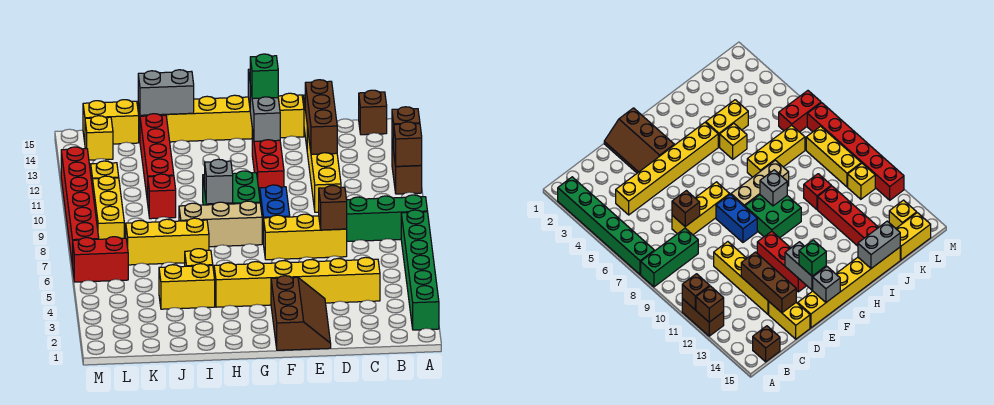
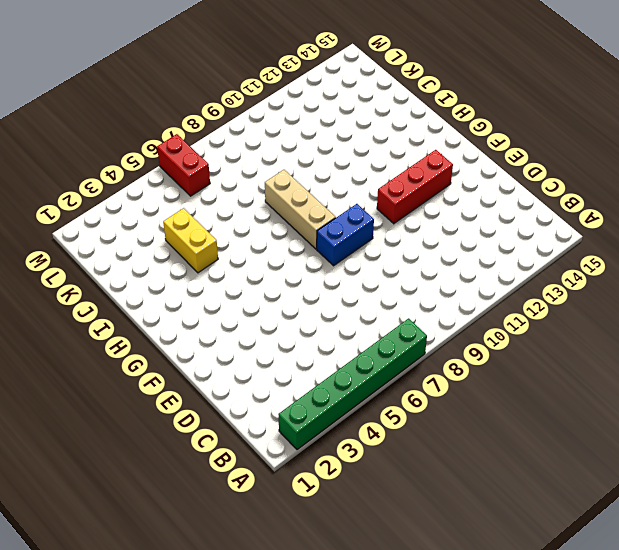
none -> green 1x3 brick [347,195,428,241]
none -> brown 1x2 brick [392,142,422,194]
none -> brown 1x1 brick [359,90,387,135]
none -> yellow 1x6 brick [214,257,380,307]

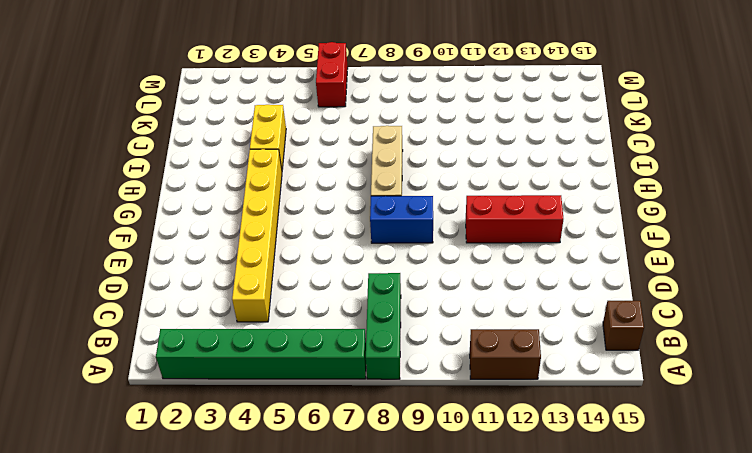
none -> yellow 1x3 brick [264,214,347,260]
none -> yellow 1x4 brick [307,127,341,212]
none -> yellow 1x2 brick [769,302,810,339]
none -> brown 2x3 slope [271,276,331,350]

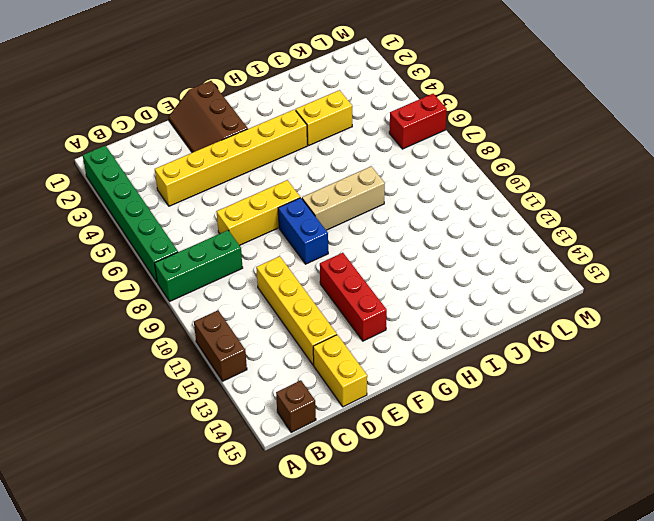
none -> yellow 1x6 brick [138,93,304,142]
none -> green 2x2 brick [203,171,260,205]
none -> yellow 1x1 brick [185,249,213,266]
none -> yellow 1x3 brick [126,218,209,265]

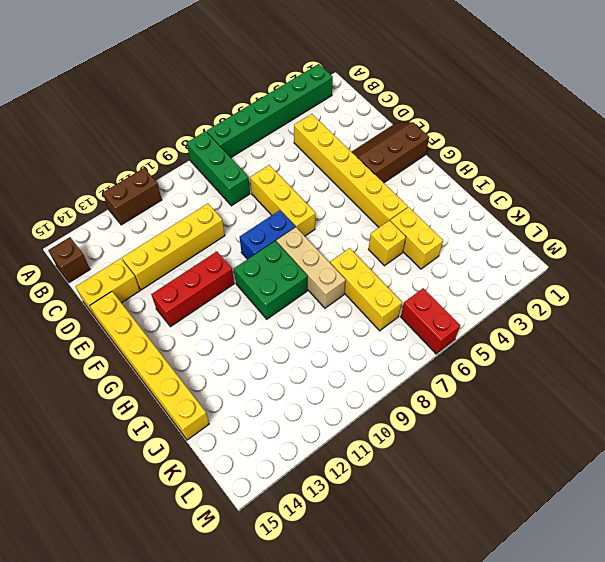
none -> red 1x1 brick [148,174,176,219]
none -> red 1x4 brick [140,114,174,202]
none -> yellow 1x2 brick [83,100,139,144]
none -> yellow 1x3 brick [93,176,124,239]

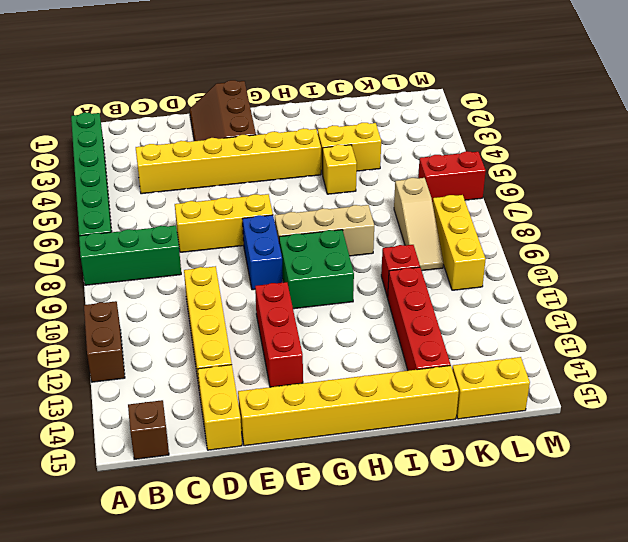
tan 1x3 slope [394,178,443,271] -> yellow 1x3 brick [126,218,209,265]
none -> yellow 1x1 brick [91,161,119,189]
none -> yellow 1x1 brick [85,116,113,160]
none -> red 1x6 brick [61,147,99,267]
none -> brown 1x1 brick [393,122,422,166]

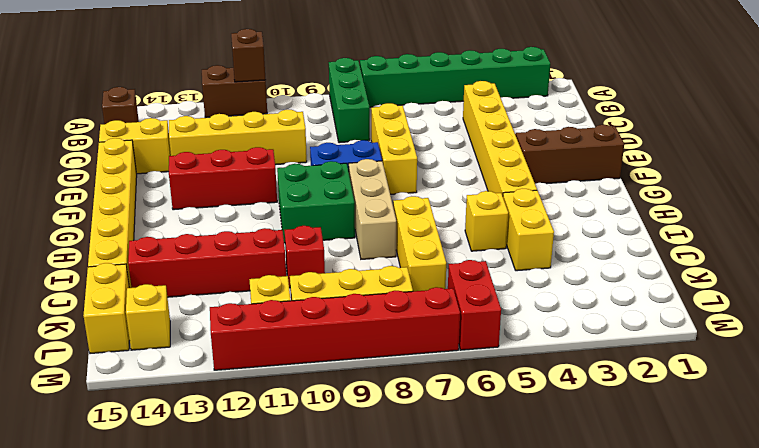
none -> brown 1x1 brick [392,107,420,149]
none -> brown 1x1 brick [319,185,347,230]
none -> brown 1x3 brick [305,80,337,154]
none -> grey 1x2 brick [250,86,280,141]

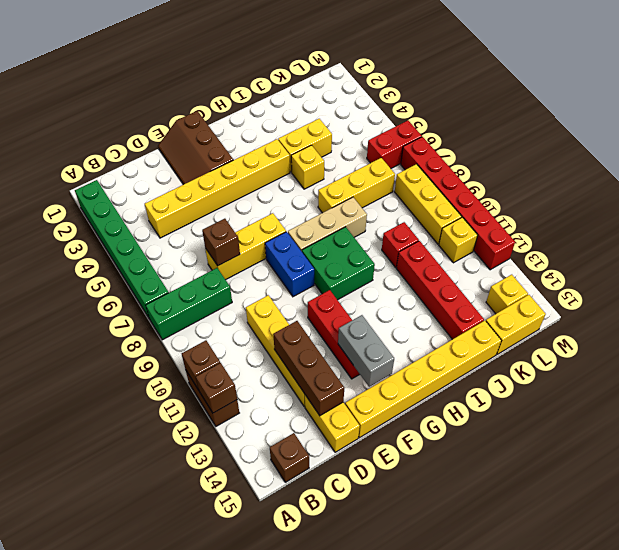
none -> grey 1x1 brick [813,267,840,302]
none -> grey 1x1 brick [205,159,233,204]
none -> grey 1x2 brick [138,70,194,115]
none -> green 1x1 brick [250,54,278,99]

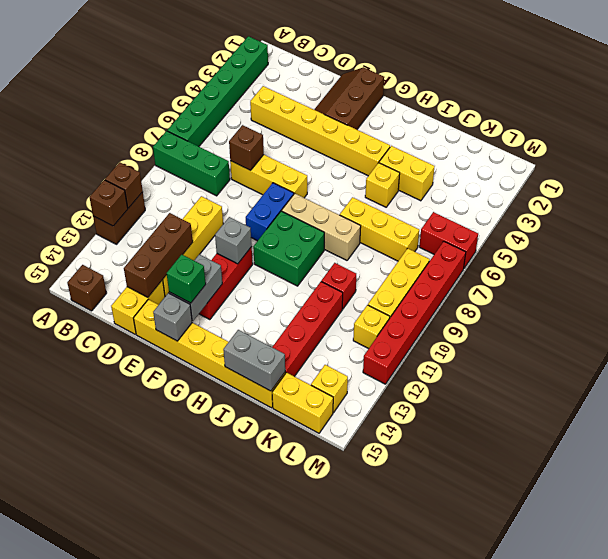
grey 1x1 brick [215,217,252,264] -> grey 1x1 brick moved to [205,159,233,204]

